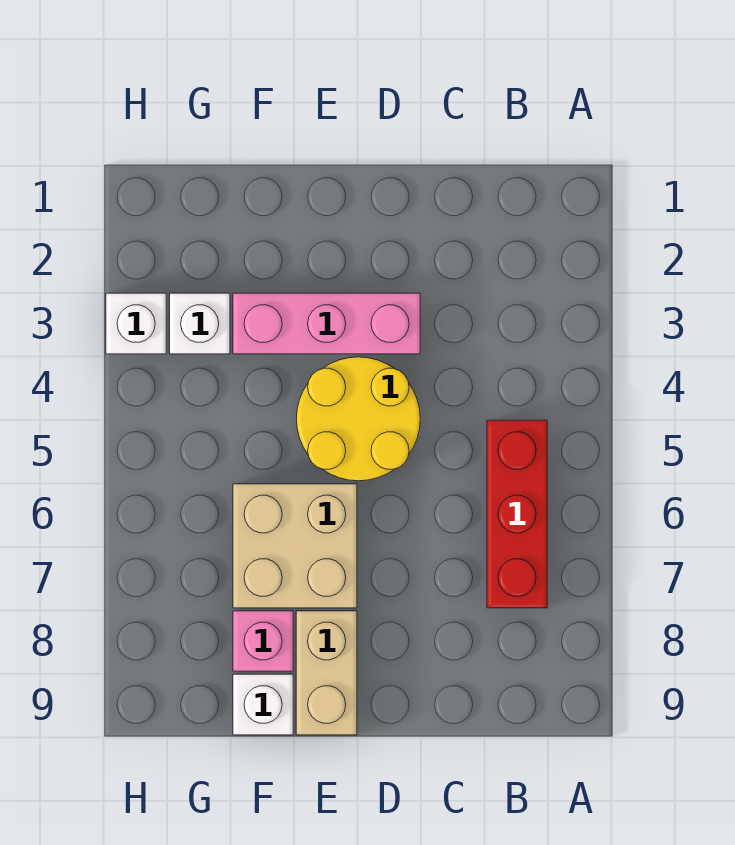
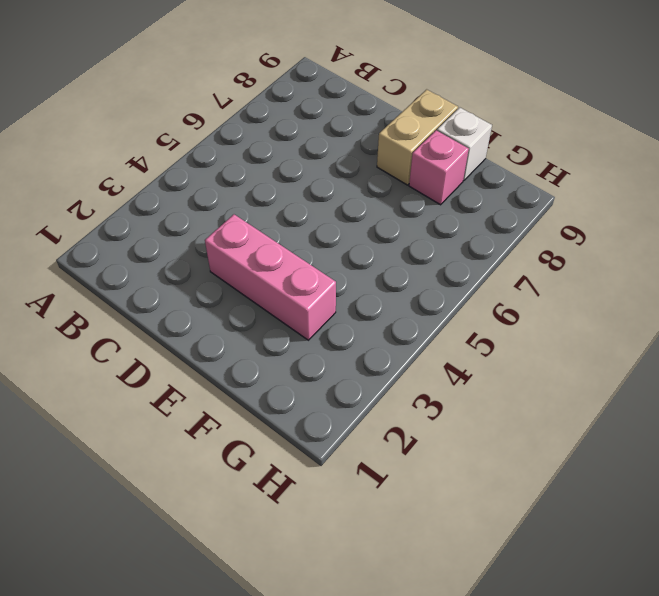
none -> red 1x3 brick [487,420,547,608]
none -> yellow 2x2 round brick [297,357,420,481]

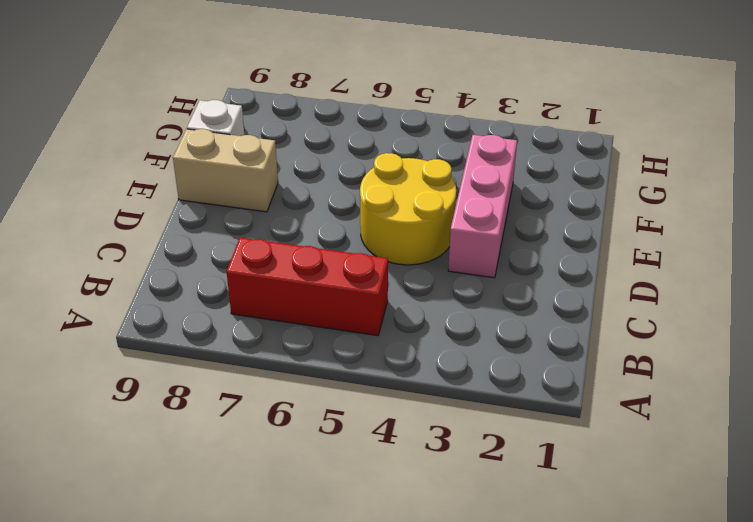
none -> tan 2x2 brick [233,484,357,608]
none -> pink 1x1 brick [233,611,293,671]

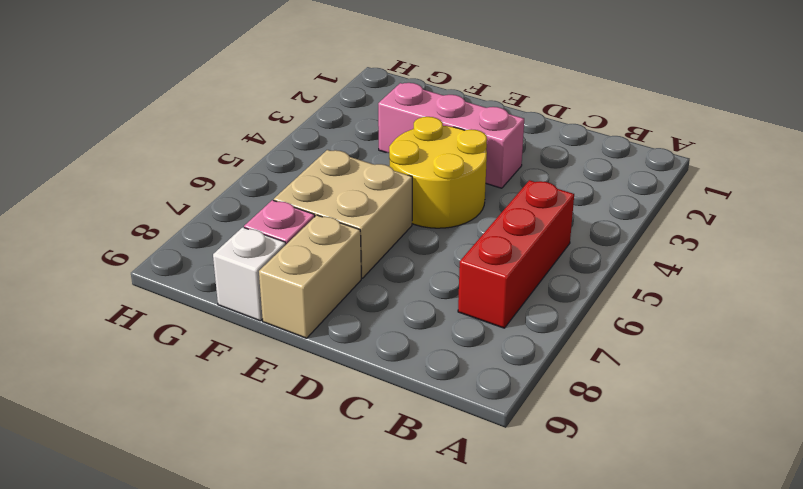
none -> white 1x1 brick [170,293,230,354]
none -> white 1x1 brick [106,293,166,354]

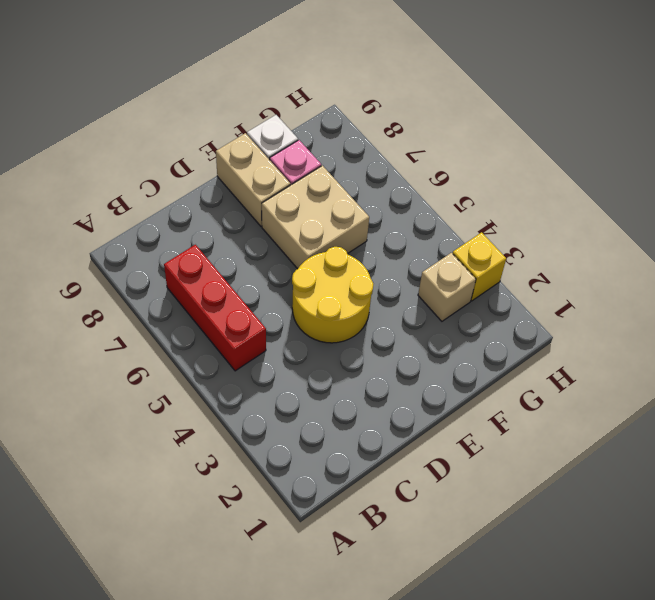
tan 1x1 brick [418,253,476,321] -> white 1x1 brick [170,293,230,354]
yellow 1x1 brick [452,232,506,301] -> white 1x1 brick [106,293,166,354]
none -> pink 1x3 brick [233,293,420,354]

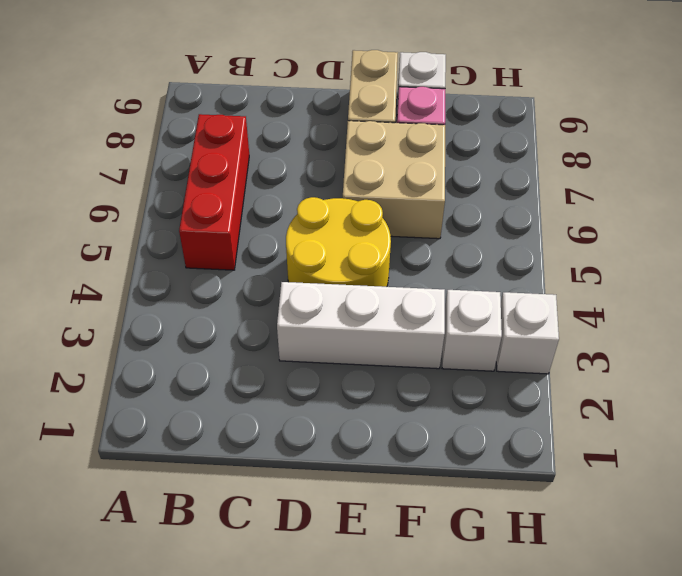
white 1x3 brick [277,282,445,369] -> pink 1x3 brick [233,293,420,354]

